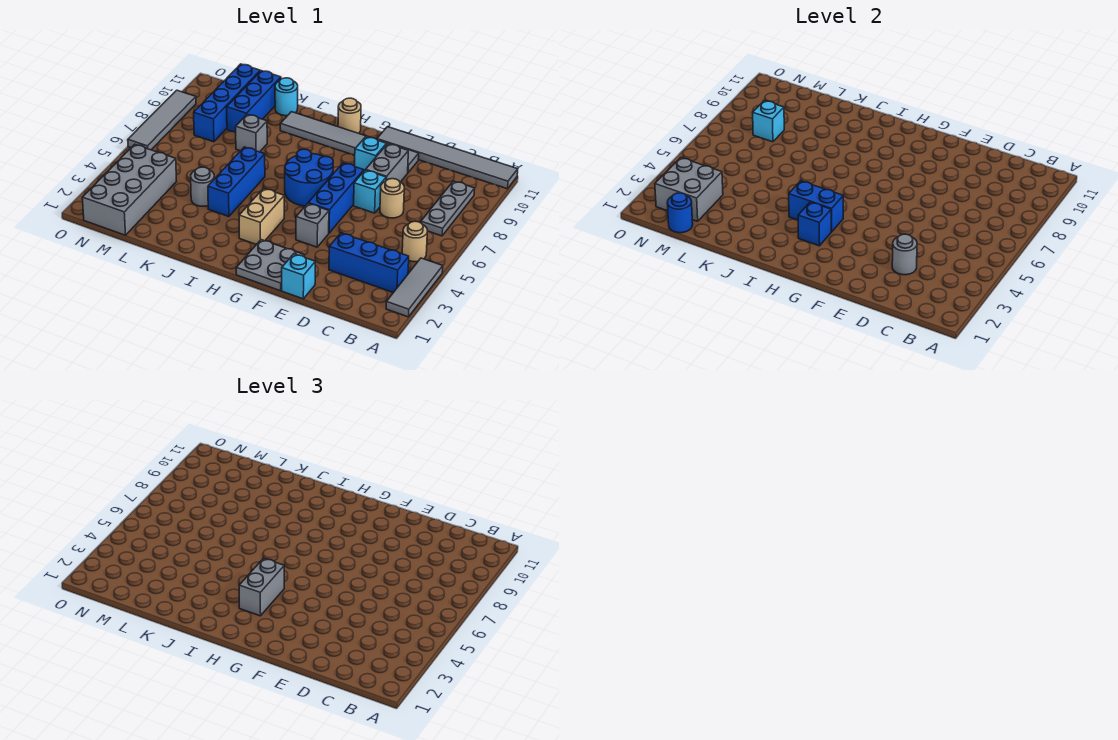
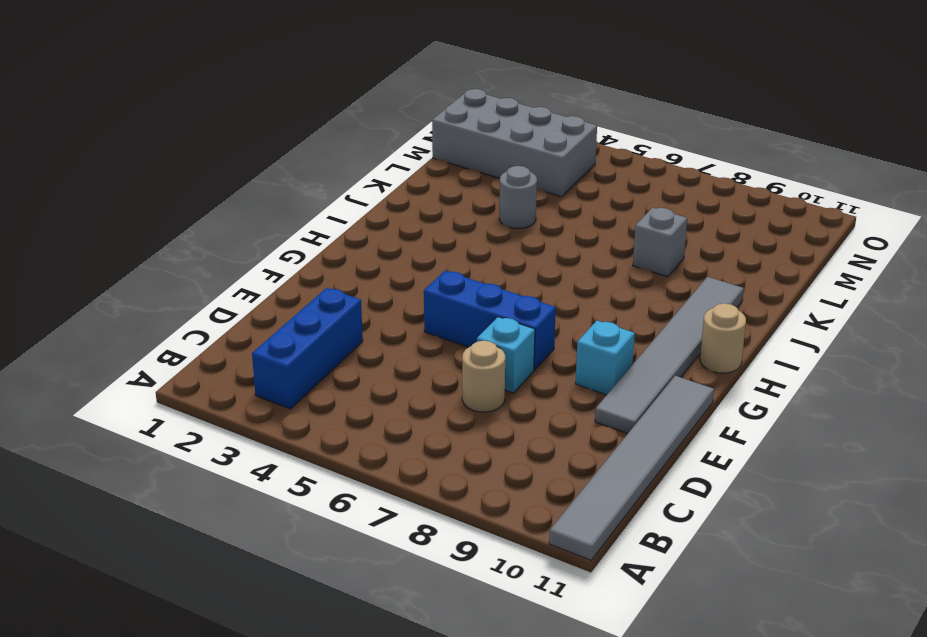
none -> grey 1x3 tile [386,258,443,317]
none -> tan 1x1 round brick [402,221,427,262]
none -> grey 1x3 plate [421,181,475,236]
none -> cyan 1x1 brick [282,254,315,299]

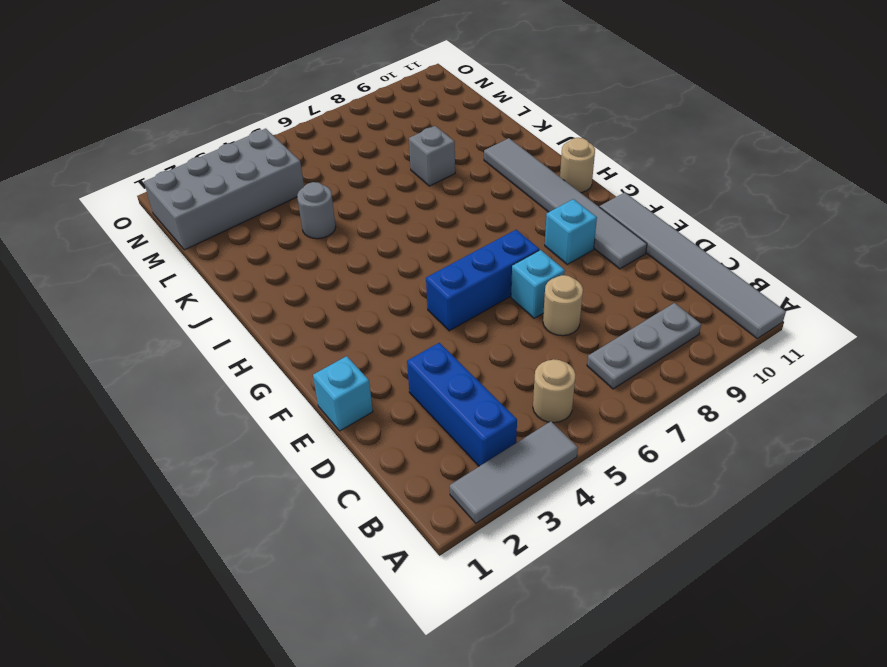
none -> grey 1x2 brick [366,144,408,182]
none -> grey 2x2 plate [236,240,305,291]
none -> grey 1x1 brick [296,204,329,247]
none -> blue 2x2 round brick [285,149,333,206]

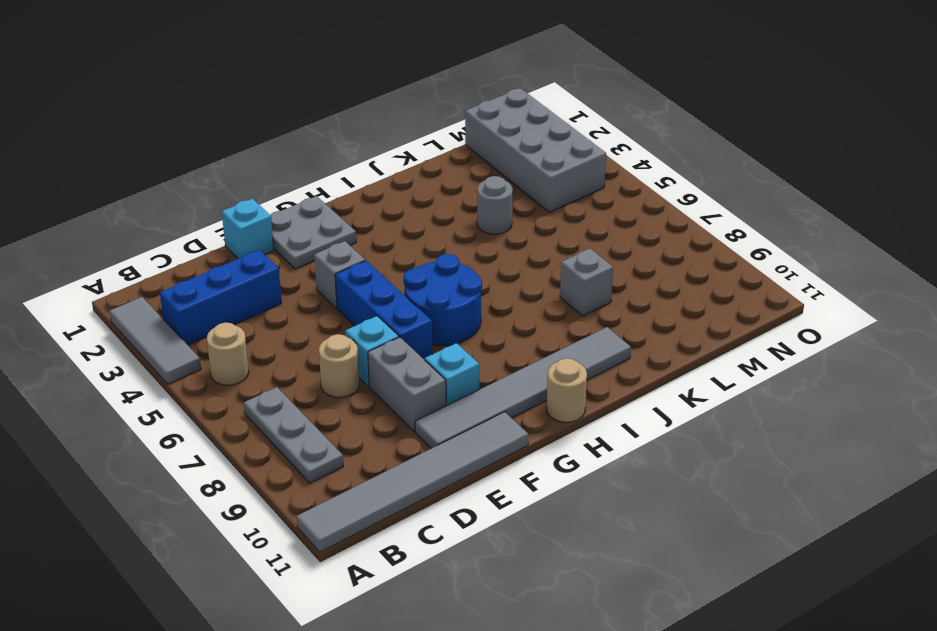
none -> tan 1x2 brick [239,188,284,244]
none -> blue 1x3 brick [208,147,265,217]
none -> cyan 1x1 round brick [275,78,298,116]
none -> blue 1x3 brick [227,71,281,133]

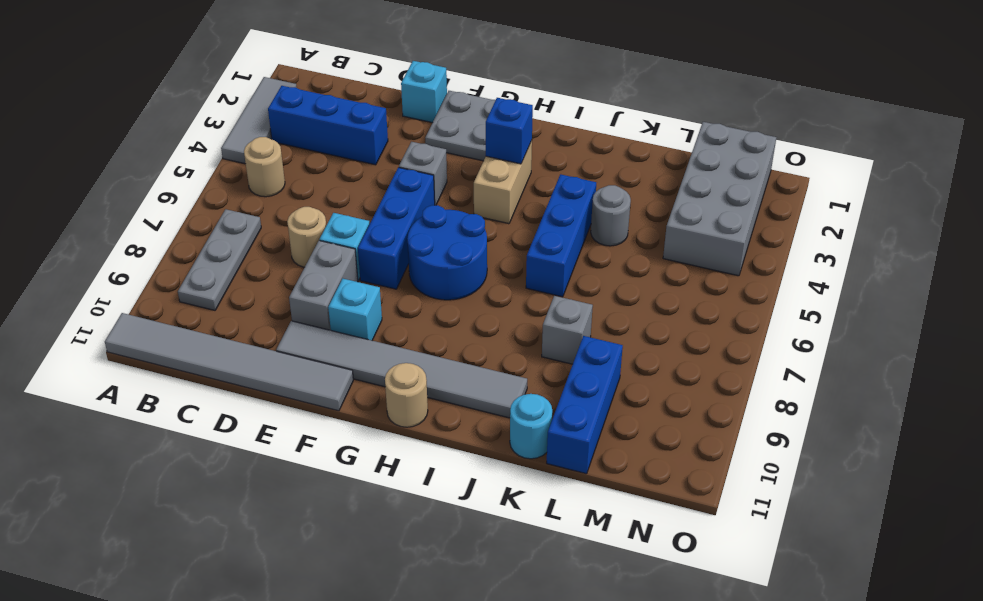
none -> blue 1x4 brick [194,64,260,142]
none -> grey 1x4 tile [128,90,196,150]
none -> grey 1x1 round brick [892,234,917,275]
none -> blue 1x2 brick [789,181,843,232]

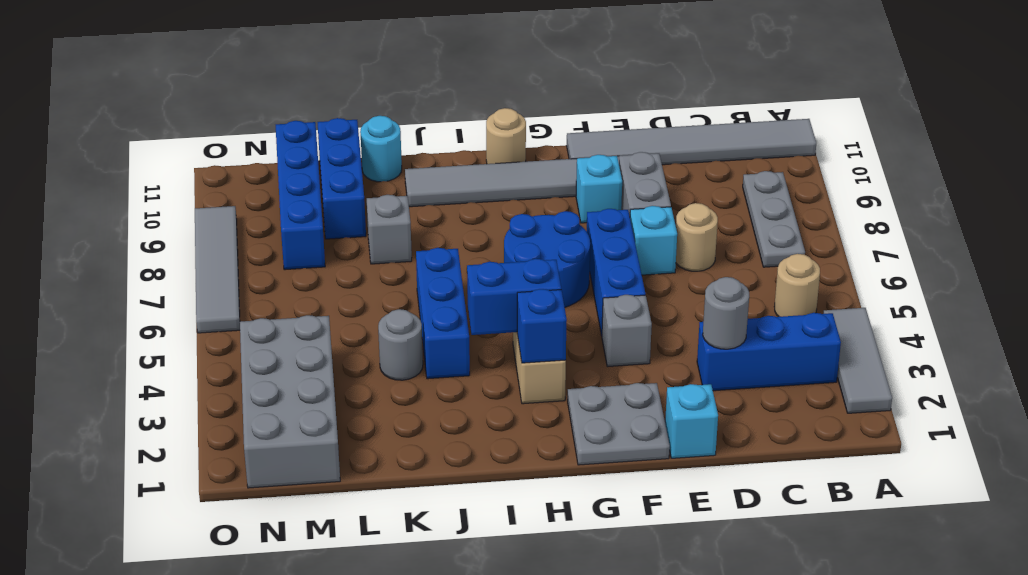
none -> blue 1x1 round brick [667,193,693,233]
none -> grey 2x2 brick [655,158,723,221]
none -> cyan 1x1 brick [753,101,784,142]
none -> grey 1x2 brick [239,558,284,616]

